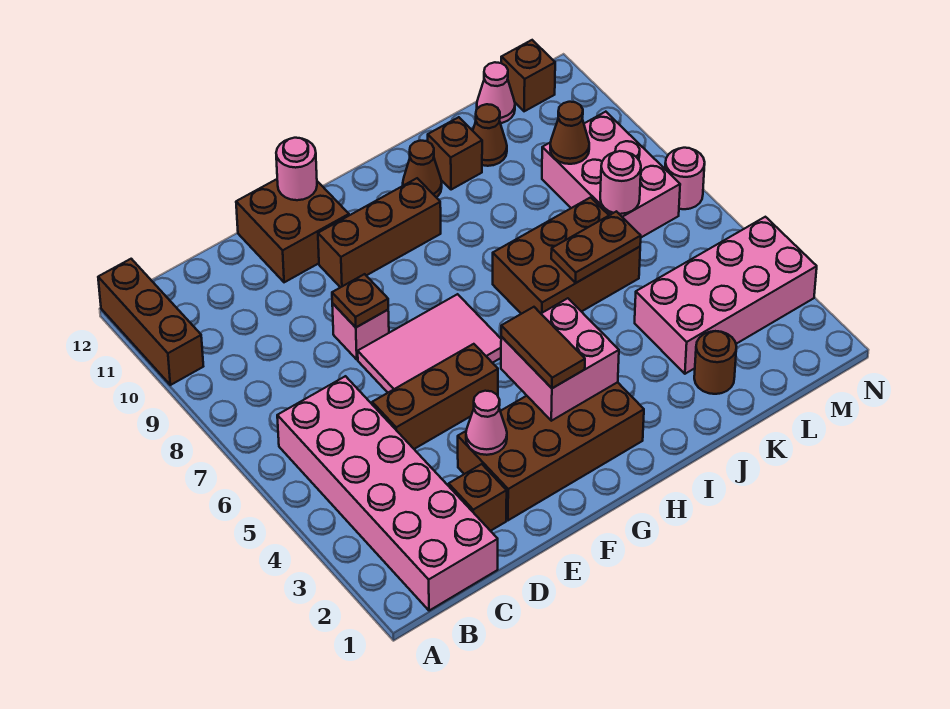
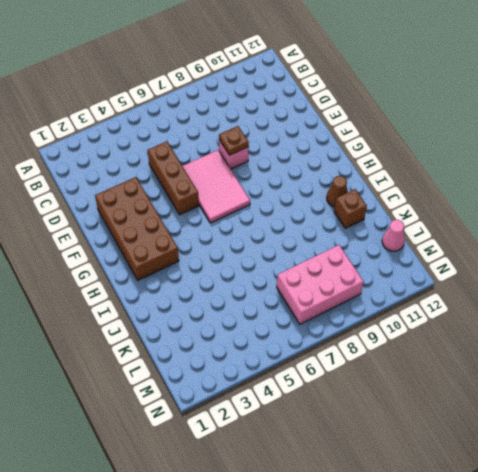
none -> brown 1x3 brick [98,259,203,385]
none -> pink 2x6 brick [277,376,498,611]
none -> brown 1x1 brick [449,464,507,531]

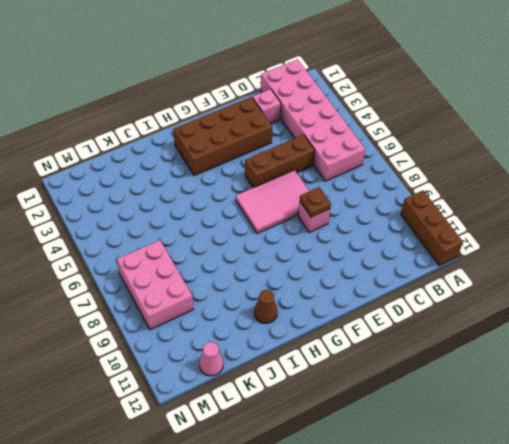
pink 1x1 brick [253,89,281,124] -> brown 1x1 brick [449,464,507,531]
none -> brown 2x2 brick [236,179,349,282]
none -> brown 1x3 brick [318,178,441,287]
none -> brown 2x3 brick [493,197,640,314]

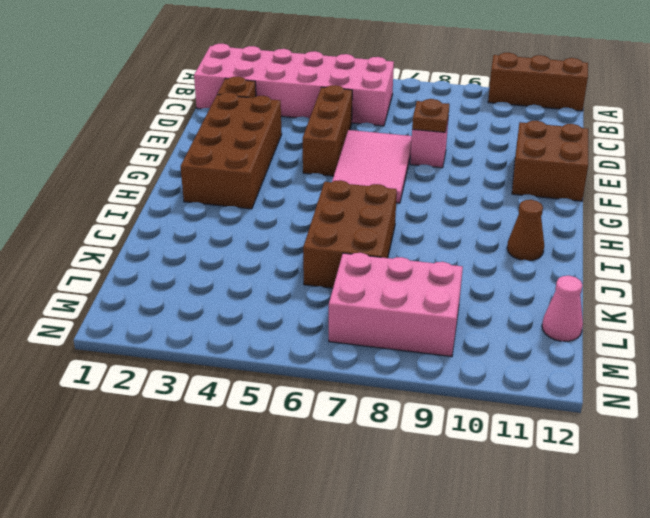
none -> brown 1x3 brick [318,178,441,287]
none -> brown 1x1 brick [428,117,482,190]
none -> brown 1x1 round brick [694,331,737,394]

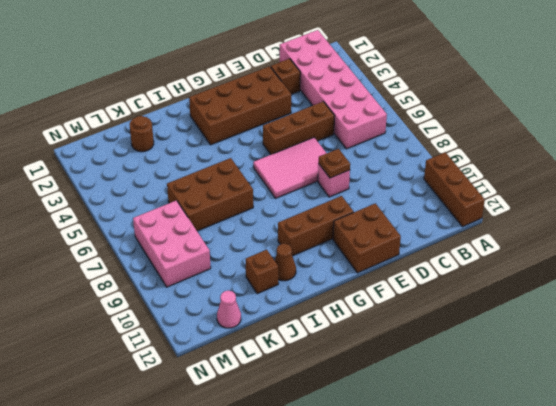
none -> pink 2x4 brick [635,217,817,374]
none -> brown 1x1 cone [473,104,507,166]
none -> brown 1x1 brick [501,40,555,111]

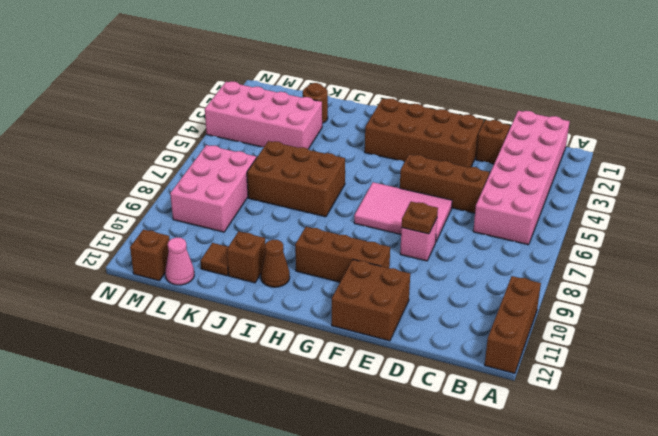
brown 1x1 tile [200,243,228,276] -> brown 1x1 cone [473,104,507,166]
none -> pink 1x1 round brick [665,148,705,209]
none -> pink 1x1 cone [466,391,507,455]
none -> pink 1x1 round brick [276,138,317,200]

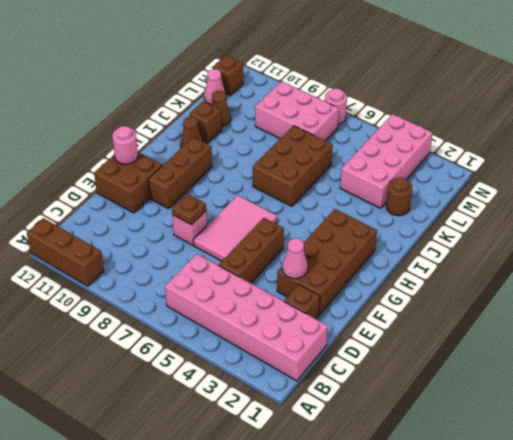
none -> pink 2x2 brick [501,298,619,421]
none -> brown 1x2 plate [551,211,641,283]
none -> pink 1x1 round brick [600,151,641,214]

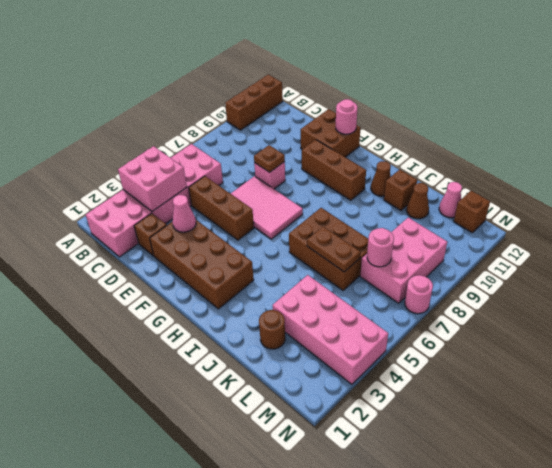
pink 2x2 brick [118,146,187,211] -> pink 2x2 brick moved to [501,298,619,421]
none -> brown 1x1 cone [550,102,589,164]
none -> brown 1x2 tile [501,307,585,388]

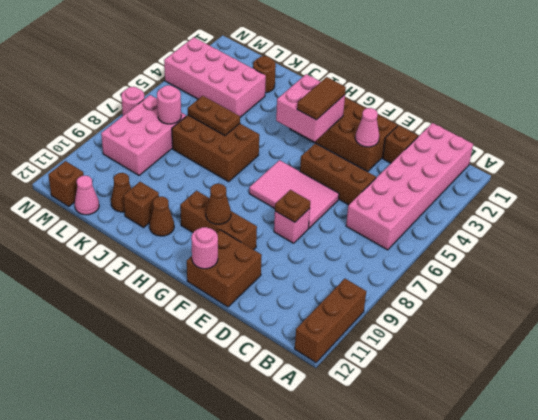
brown 1x1 cone [206,184,231,224] -> brown 1x1 cone moved to [550,102,589,164]

